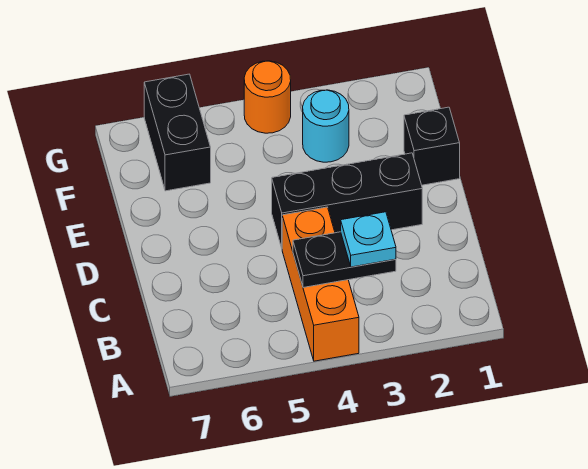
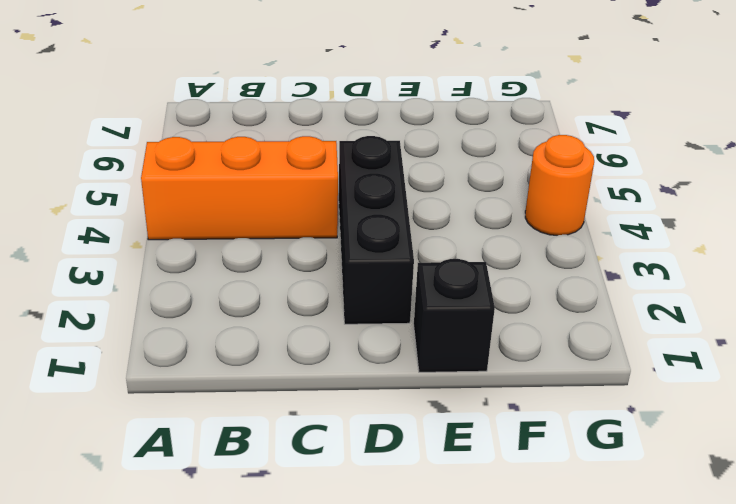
none -> cyan 1x1 round brick [303,90,349,162]
none -> black 1x2 brick [144,74,211,191]

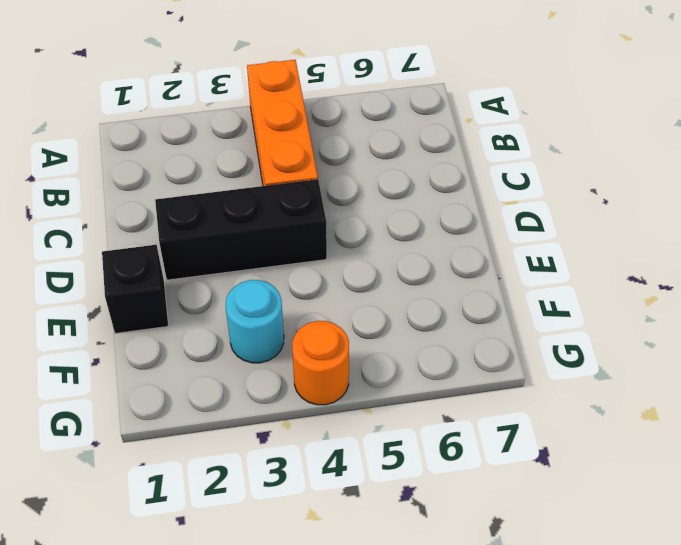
none -> black 1x2 brick [144,74,211,191]
none -> black 1x2 plate [293,232,396,288]

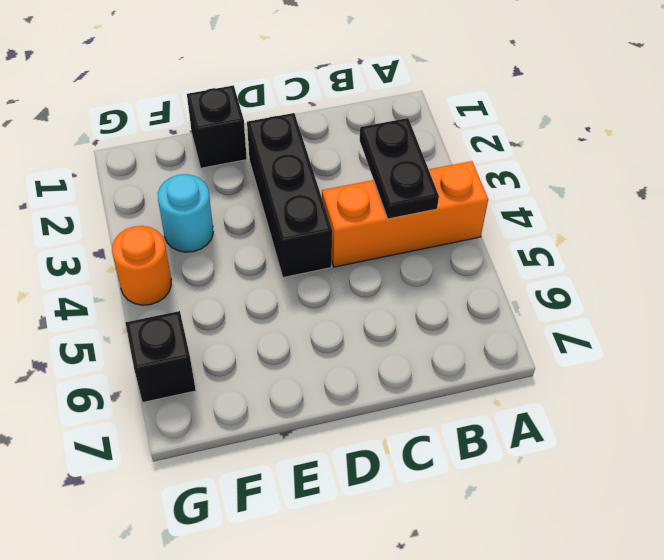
black 1x1 brick [125,311,196,402] -> black 1x2 brick [144,74,211,191]
none -> cyan 1x1 plate [341,212,396,267]

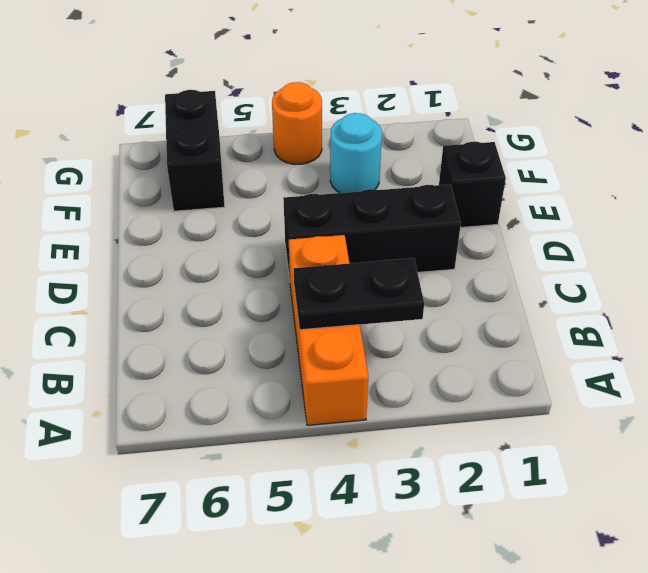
none -> cyan 1x1 plate [341,212,396,267]

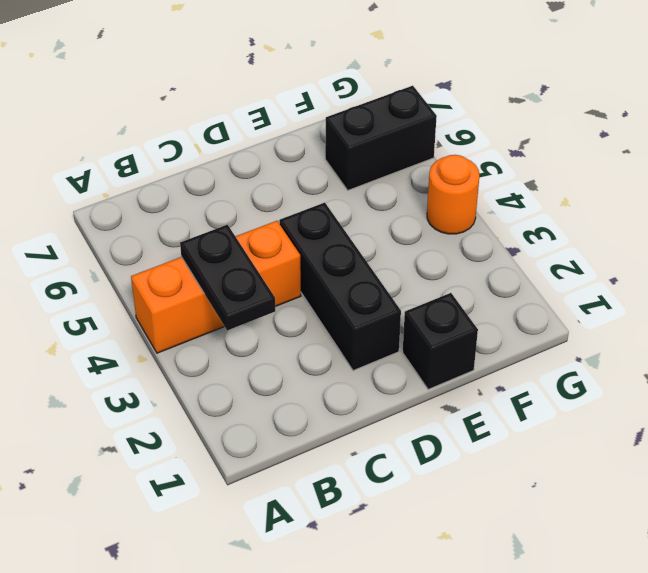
none -> cyan 1x1 round brick [303,90,349,162]
none -> cyan 1x1 plate [341,212,396,267]

